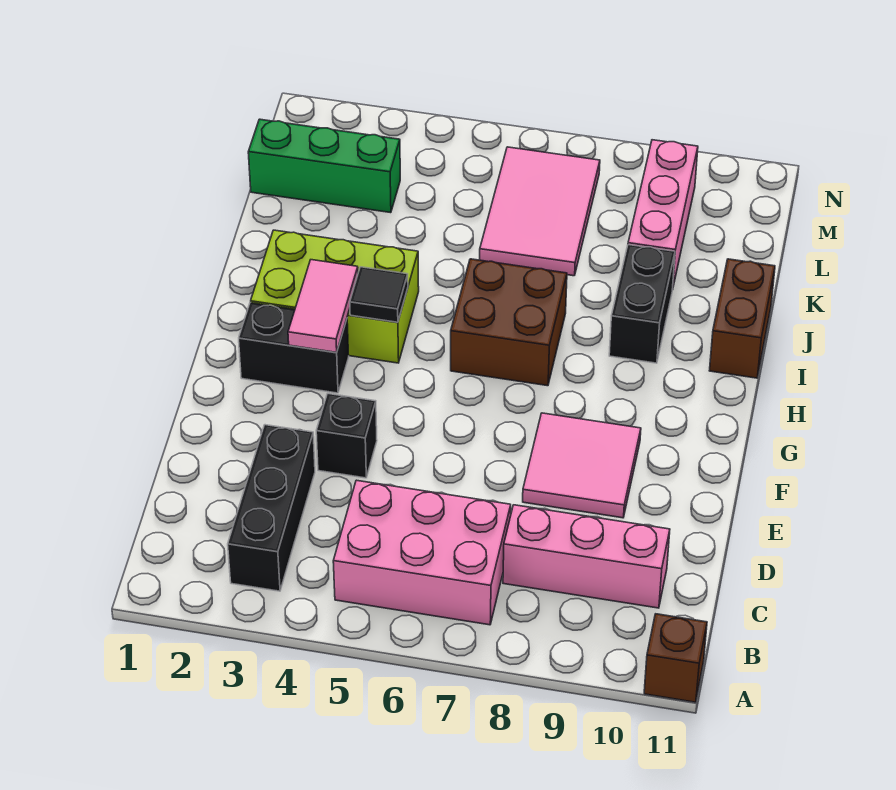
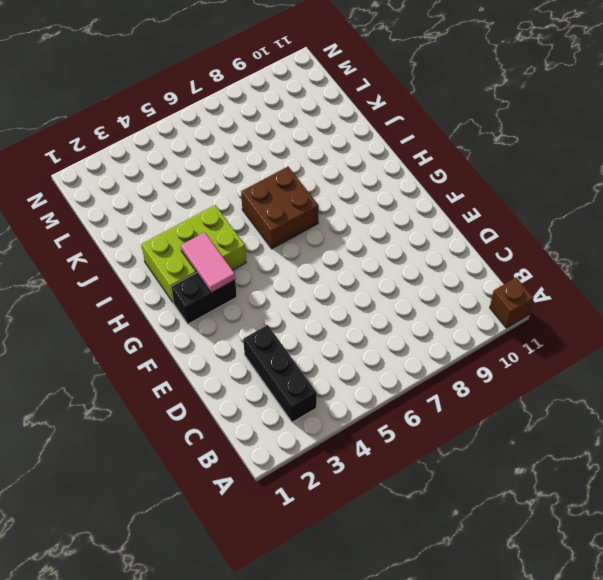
none -> pink 2x3 brick [333,480,511,625]
none -> pink 1x3 brick [503,505,670,608]
none -> black 1x1 brick [316,394,377,478]

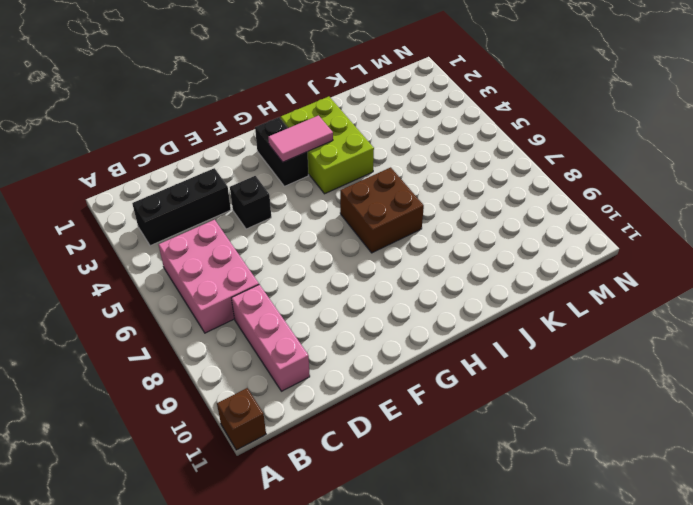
none -> pink 2x2 tile [523,413,641,518]
none -> black 1x2 brick [609,245,675,363]
none -> brown 1x2 brick [709,259,775,378]

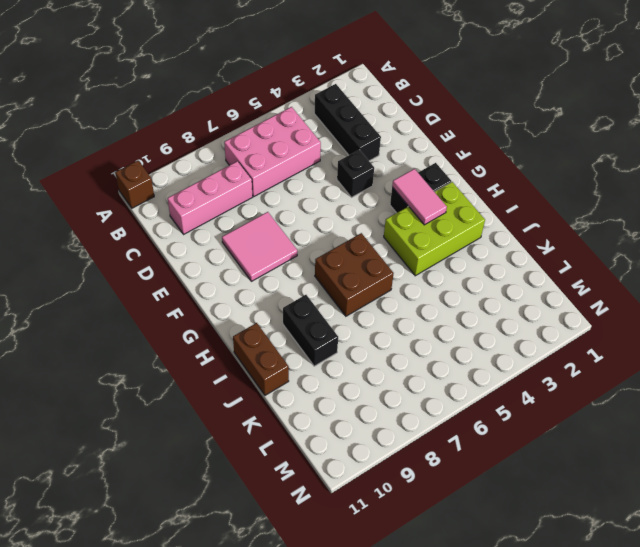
none -> pink 2x3 tile [480,147,600,276]
none -> pink 1x3 brick [628,140,698,290]
none -> green 1x3 brick [248,119,400,213]

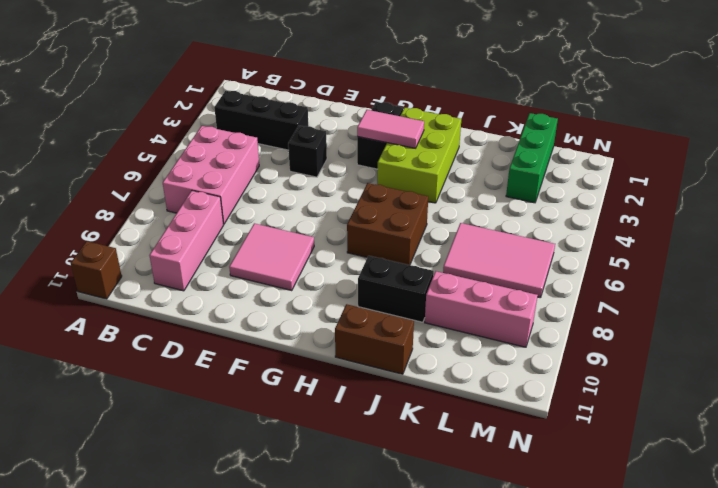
none -> black 1x1 tile [350,267,408,322]

